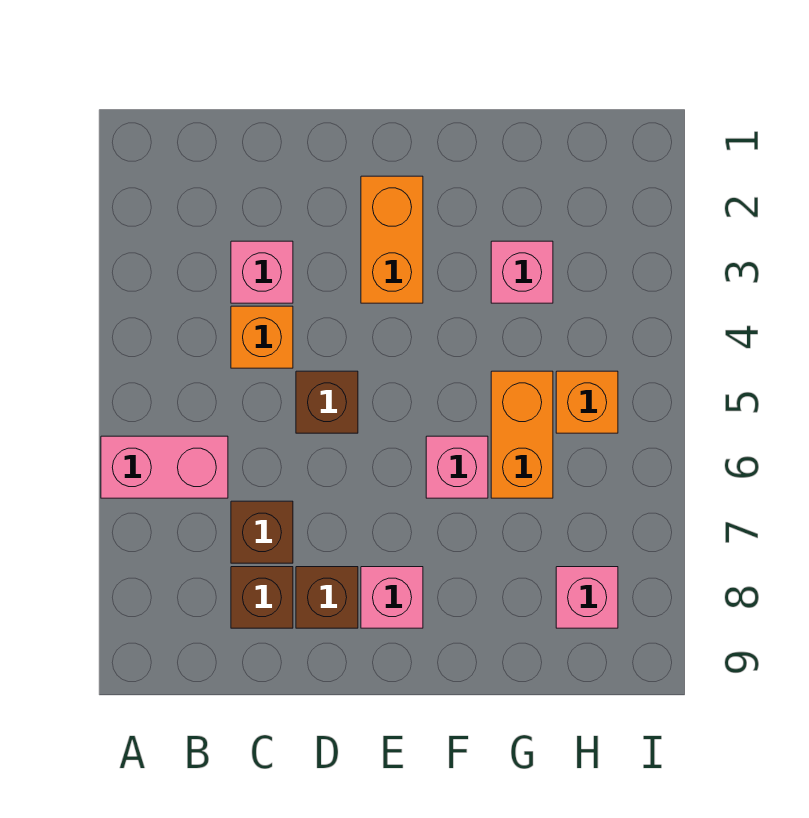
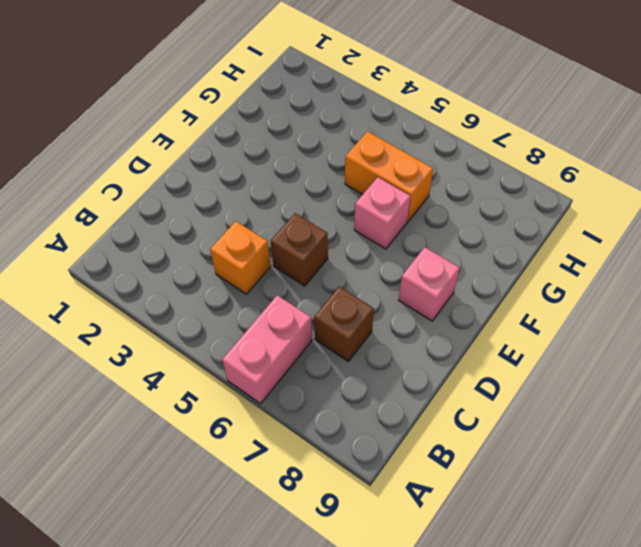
none -> pink 1x1 brick [231,241,293,303]
none -> brown 1x1 brick [231,567,293,628]
none -> brown 1x1 brick [296,567,358,628]

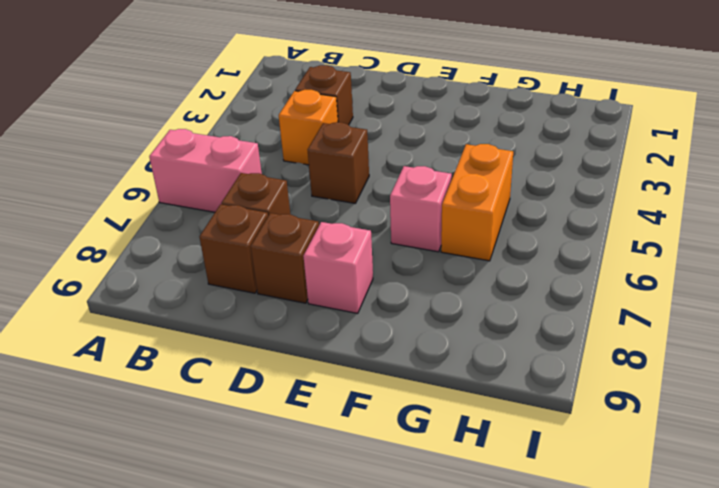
brown 1x1 brick [295,65,353,125] -> pink 1x1 brick [231,241,293,303]
none -> orange 1x2 brick [361,176,423,303]
none -> pink 1x1 brick [491,241,553,303]
none -> orange 1x1 brick [556,371,618,433]

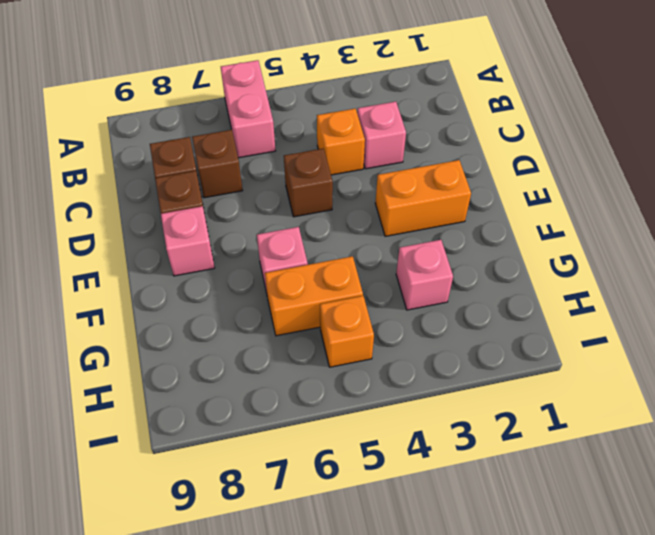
none -> pink 1x1 brick [556,567,618,628]

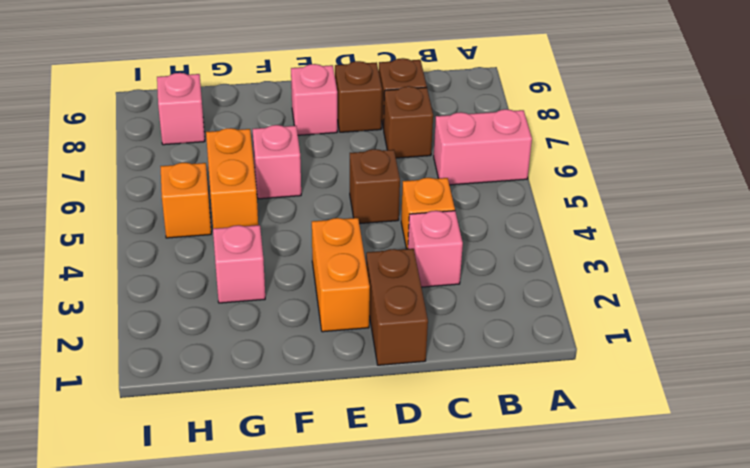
brown 1x2 brick [366,249,428,365] -> none

